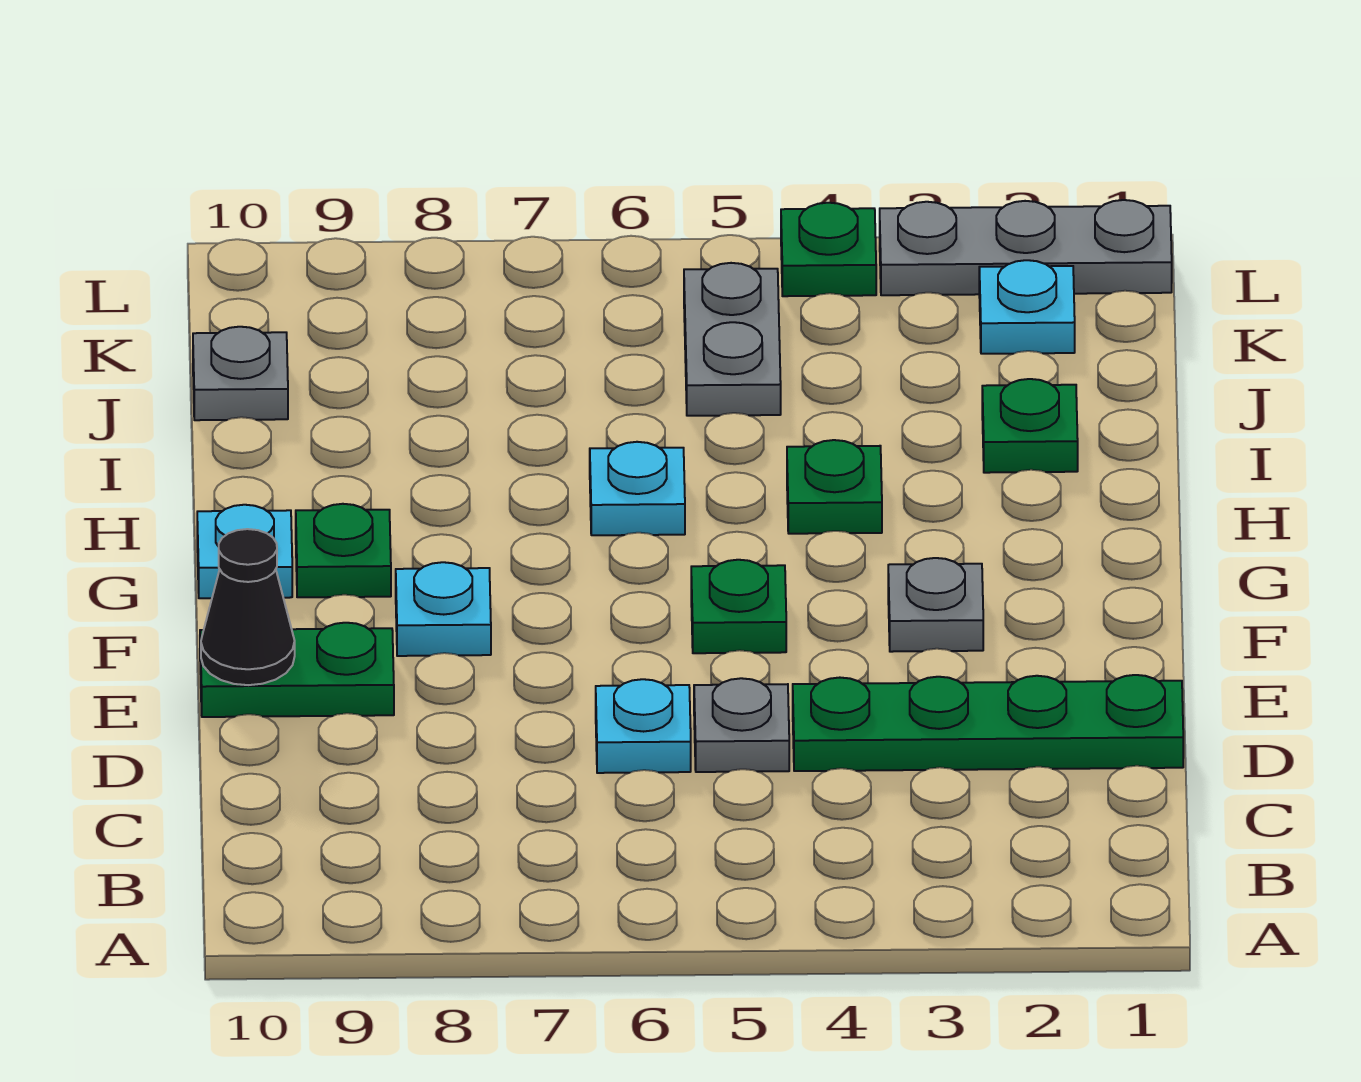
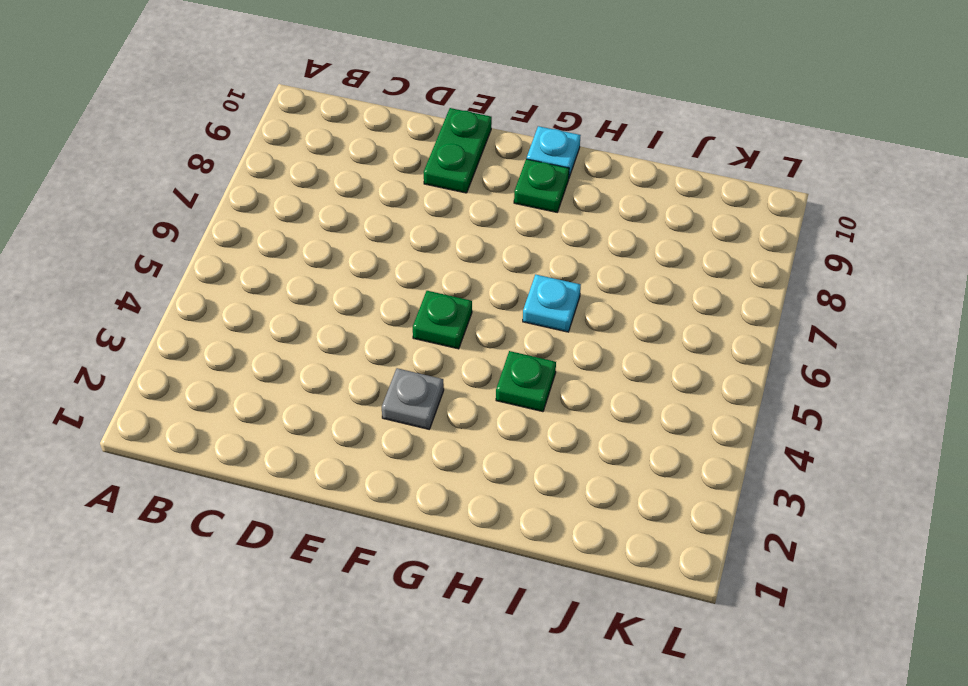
none -> green 1x4 plate [793,675,1183,771]
none -> grey 1x1 plate [694,678,789,772]
none -> cyan 1x1 plate [596,679,691,773]

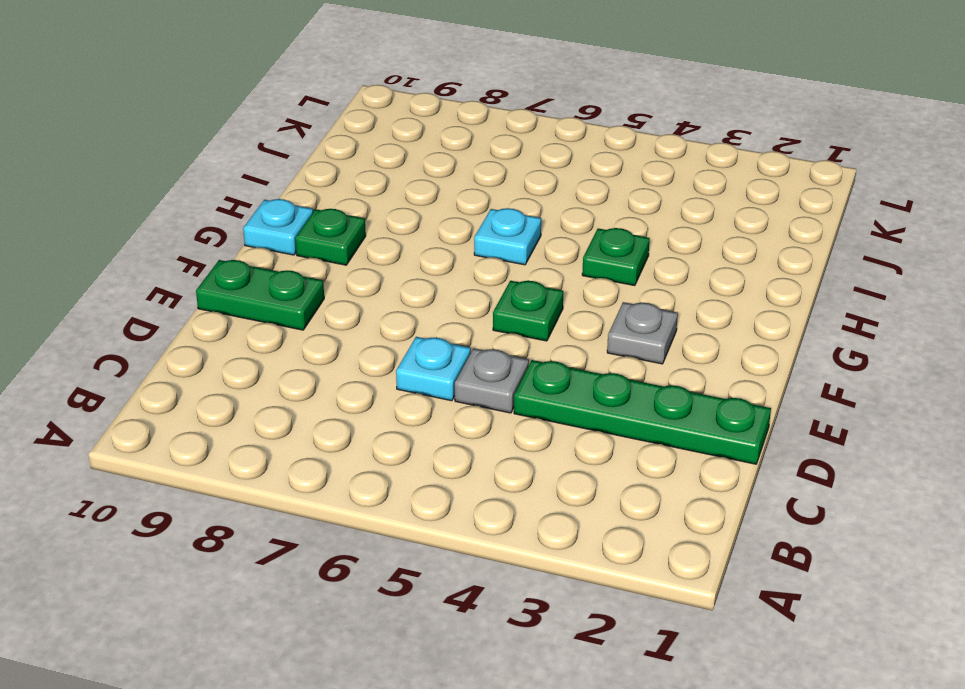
none -> cyan 1x1 plate [396,562,491,656]
none -> green 1x1 plate [982,379,1078,473]
none -> grey 1x2 plate [684,263,781,416]

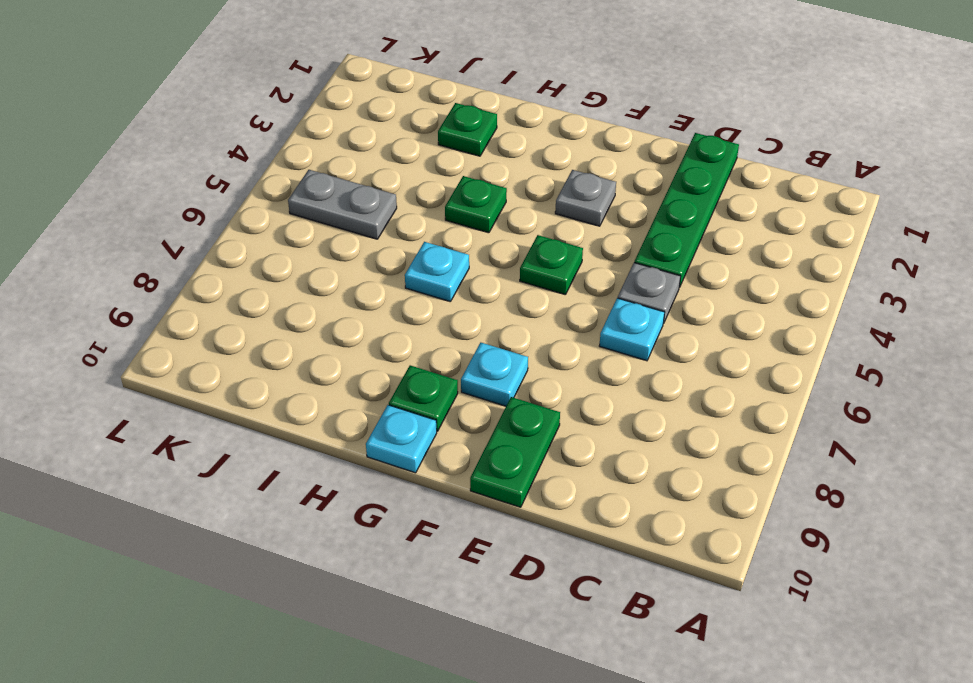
none -> grey 1x1 plate [193,327,288,420]
none -> cyan 1x1 plate [979,260,1075,354]
none -> grey 1x3 plate [880,200,1172,295]

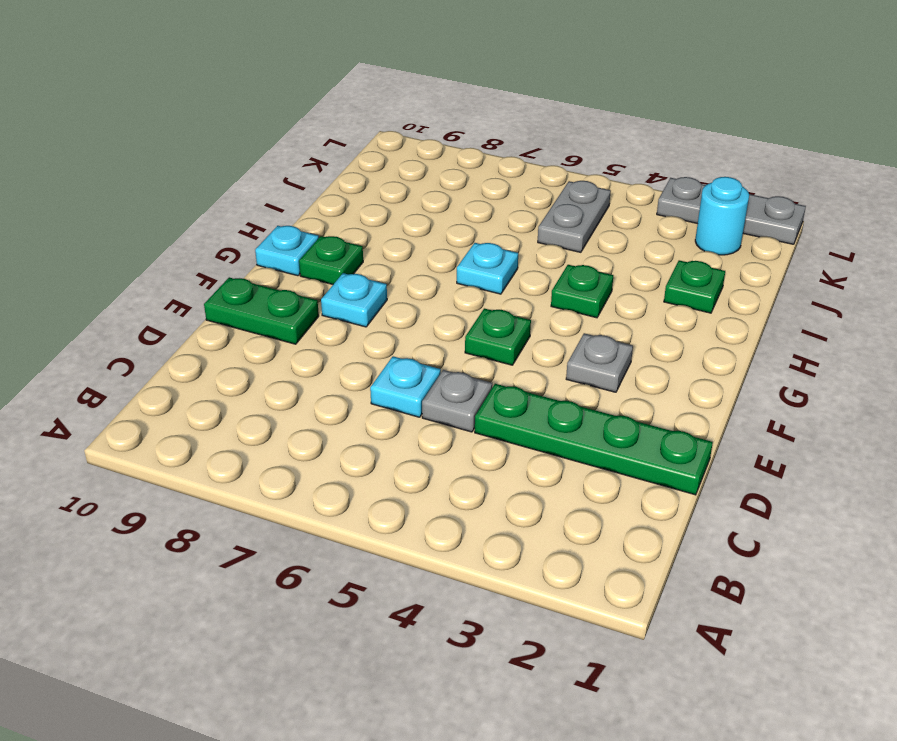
cyan 1x1 round brick [695,177,749,255] -> cyan 1x1 plate [979,260,1075,354]
none -> grey 1x1 plate [193,327,288,420]
none -> green 1x1 plate [781,203,876,296]
none -> black 1x1 cone [201,529,295,685]

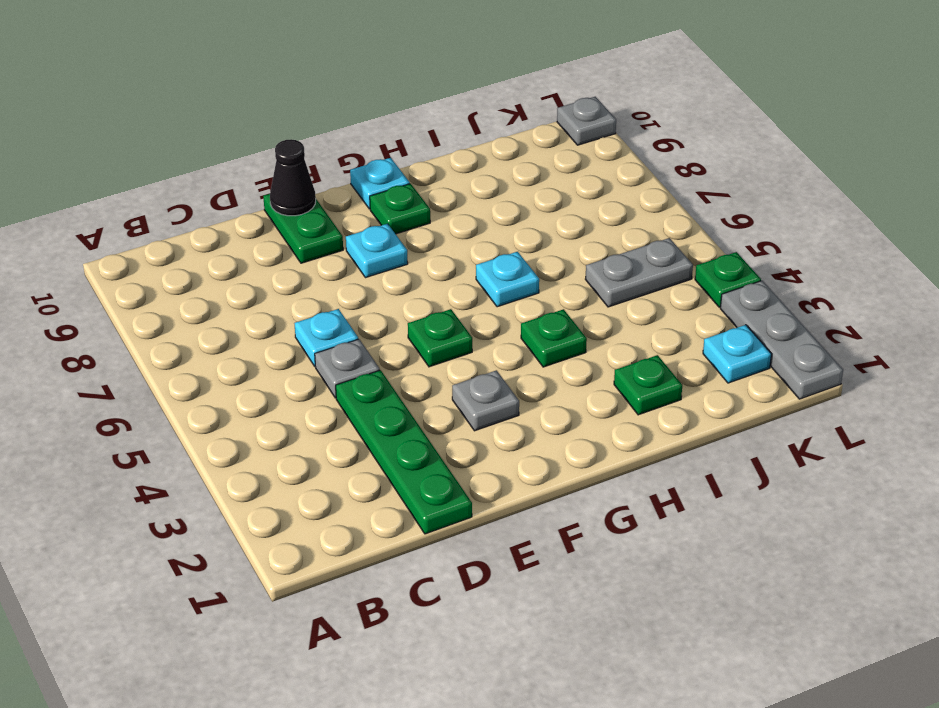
grey 1x1 plate [557,97,616,145] -> grey 1x1 plate moved to [193,327,288,420]

